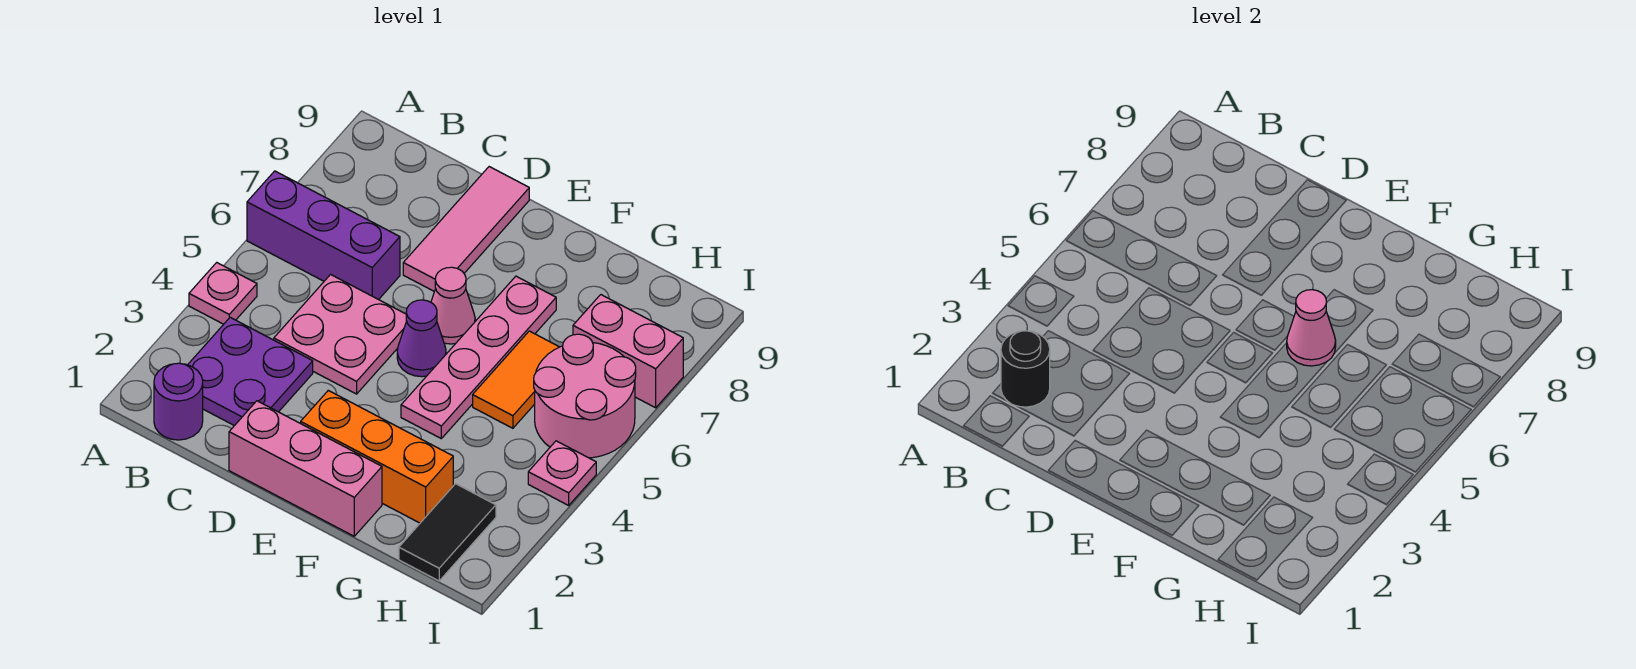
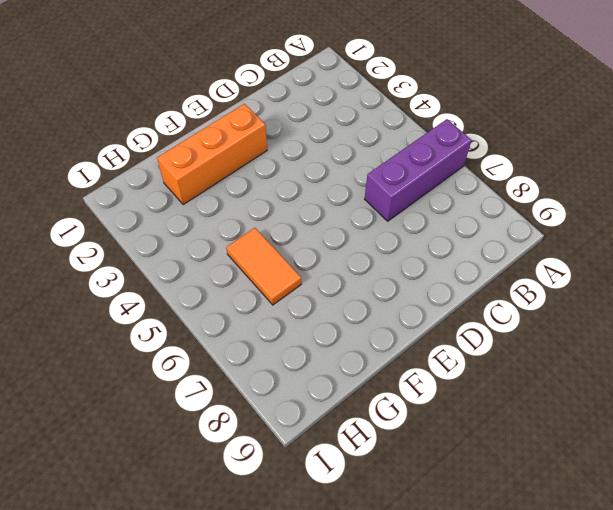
none -> pink 1x1 plate [189,263,257,324]
none -> purple 1x1 round brick [154,363,203,440]
none -> purple 2x2 plate [188,317,313,426]

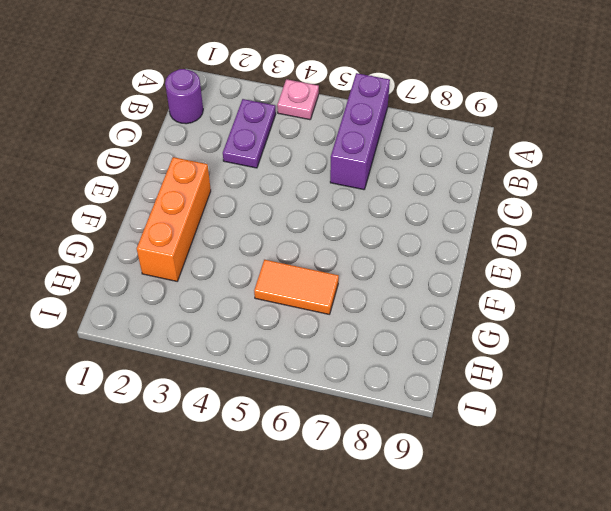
purple 1x2 plate [223,99,276,168] -> purple 2x2 plate [188,317,313,426]
none -> pink 2x2 plate [274,275,406,394]
none -> pink 1x3 brick [229,401,382,536]
none -> pink 1x3 tile [403,167,529,291]

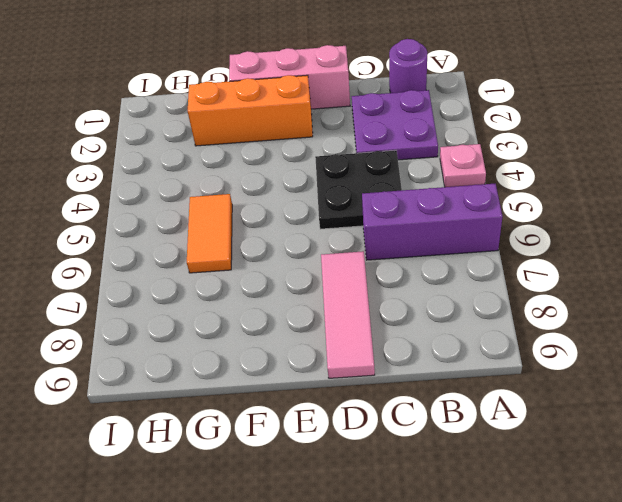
black 2x2 plate [315,150,402,229] -> pink 2x2 plate [274,275,406,394]
none -> purple 1x1 cone [397,300,446,377]
none -> pink 1x1 cone [431,267,475,344]
none -> pink 1x4 plate [401,276,556,438]

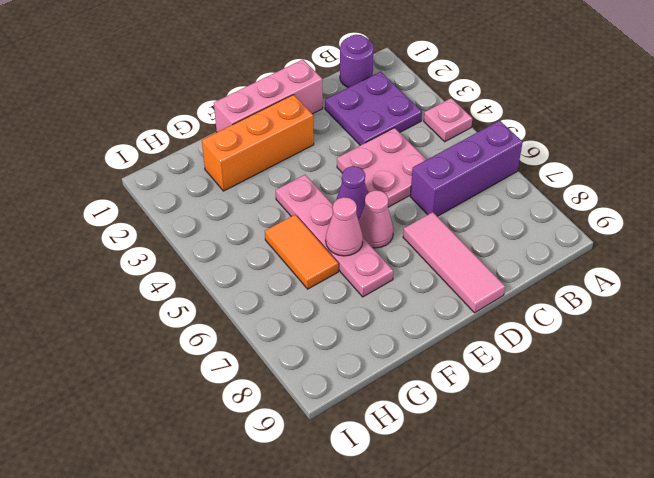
none -> black 1x2 tile [399,484,496,581]
none -> pink 2x2 round brick [534,334,636,458]
none -> pink 1x2 brick [573,295,683,408]

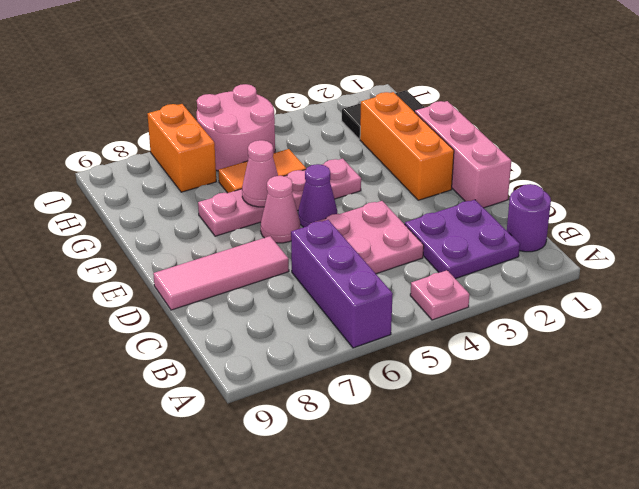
orange 1x2 brick [147,104,216,192] -> pink 1x2 brick [573,295,683,408]
none -> pink 1x1 plate [528,441,596,505]
none -> black 1x1 round brick [1001,331,1050,407]

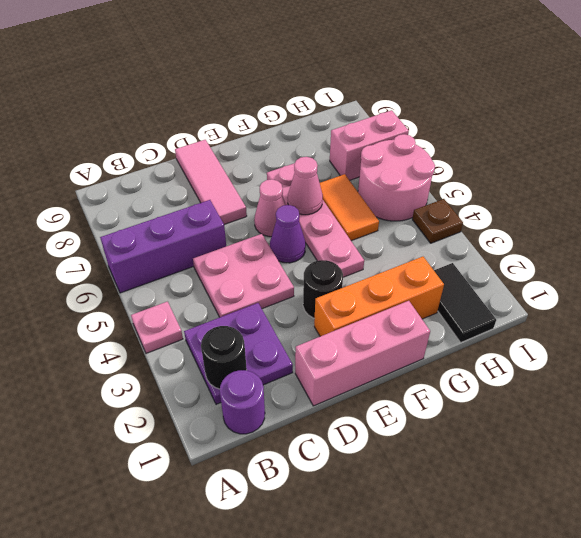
black 1x1 round brick [303,260,343,318] -> none
brown 1x1 plate [412,199,463,243] -> pink 1x1 plate [528,441,596,505]

